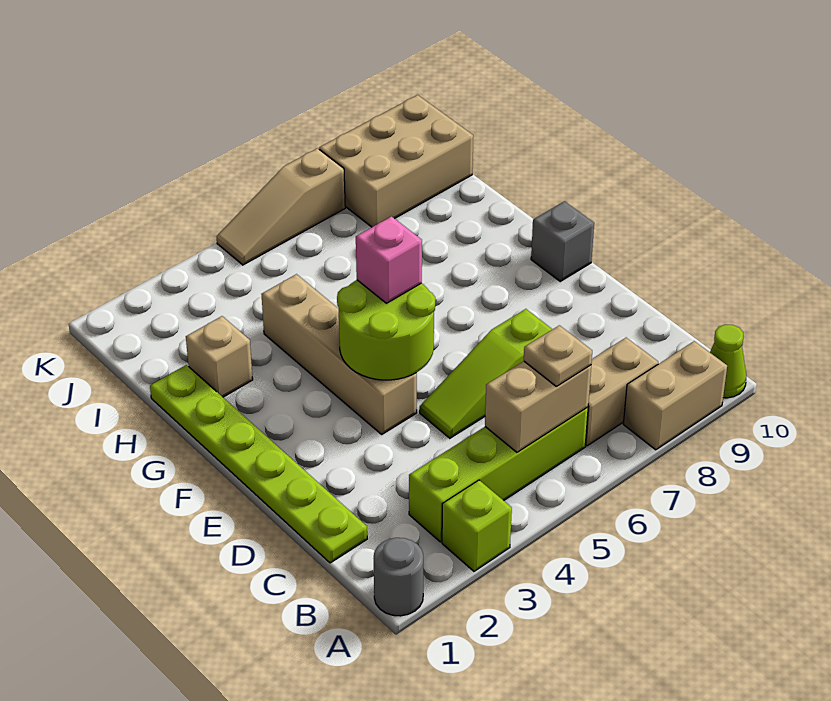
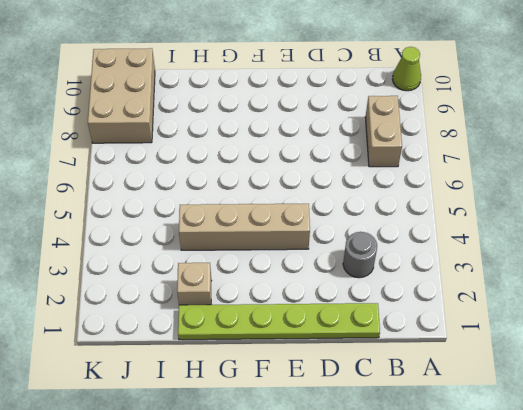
grey 1x1 round brick [343,232,377,278] -> grey 1x1 round brick moved to [374,538,423,616]
none -> lime 1x1 brick [442,480,512,571]
none -> tan 1x2 brick [623,341,727,450]
none -> lime 1x4 brick [409,407,588,542]

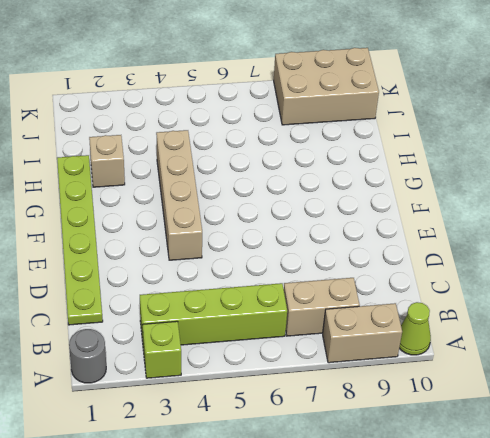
none -> lime 1x3 slope [420,309,552,438]
none -> grey 1x1 brick [531,201,594,281]
none -> tan 1x3 slope [217,148,345,265]

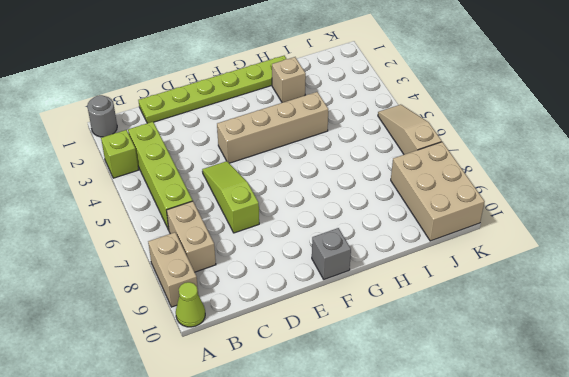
none -> tan 1x2 brick [485,361,591,452]
none -> lime 2x2 round brick [337,280,435,380]
none -> tan 1x1 plate [524,325,592,386]

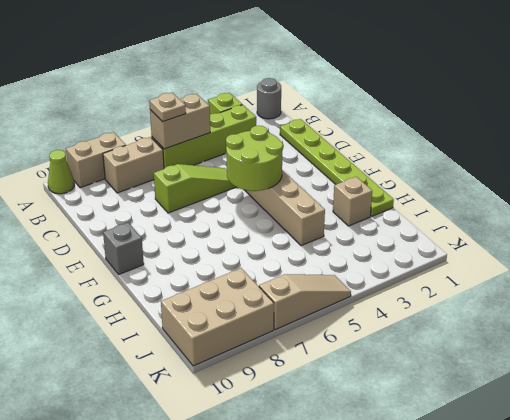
none -> pink 1x1 brick [356,216,422,303]

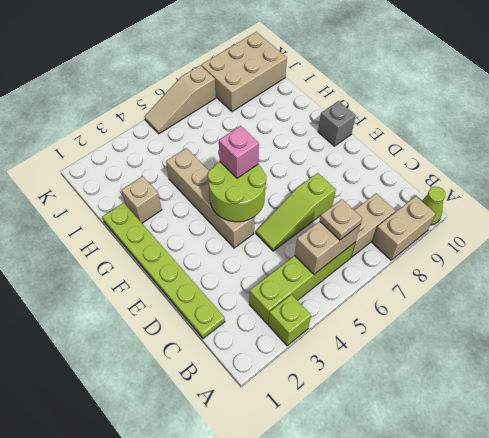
none -> grey 1x1 round brick [374,538,423,616]

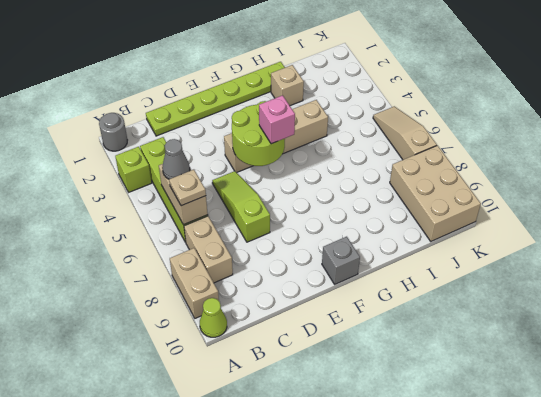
grey 1x1 cone [162,139,190,179] -> none

